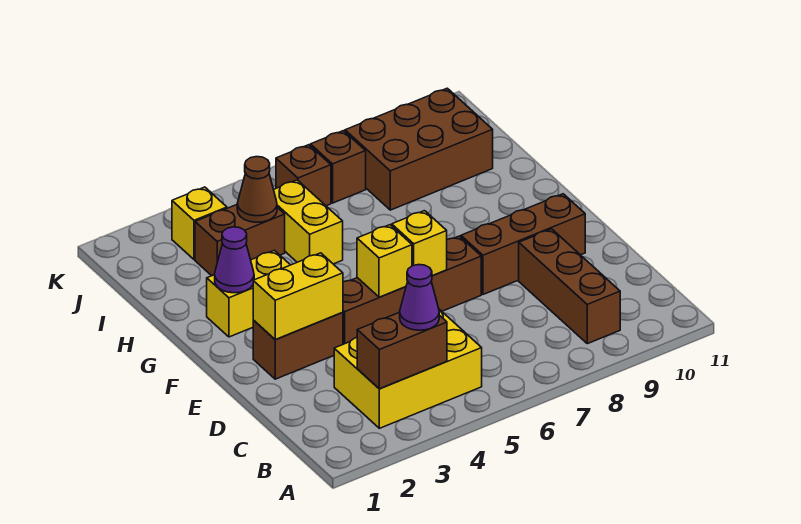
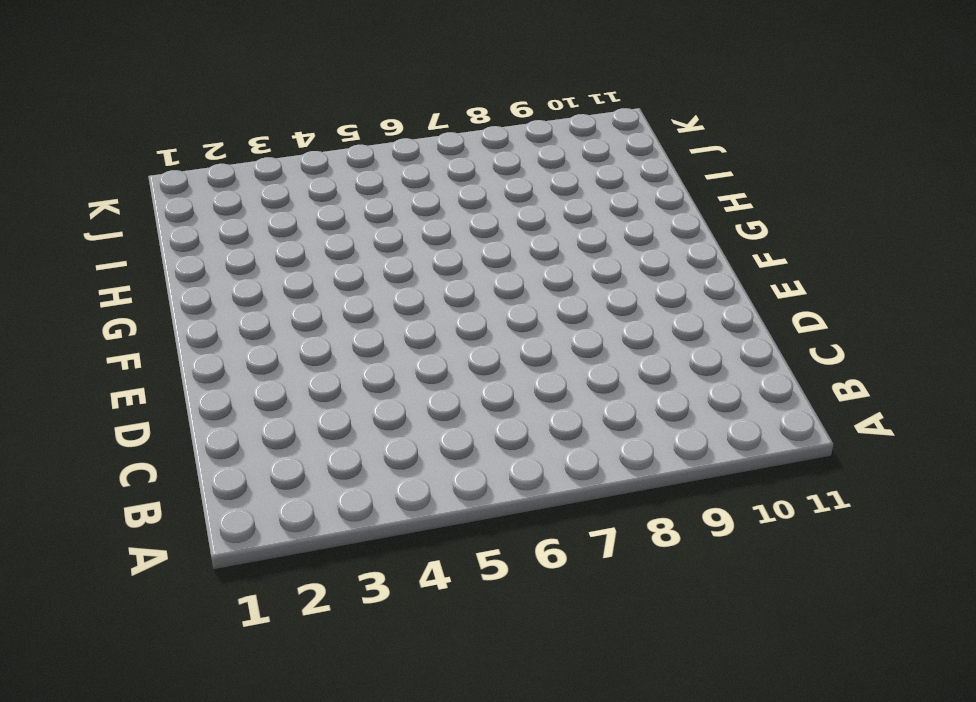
none -> yellow 2x3 brick [334,309,482,428]
none -> brown 1x3 brick [519,229,620,344]
none -> brown 1x2 brick [253,312,343,379]

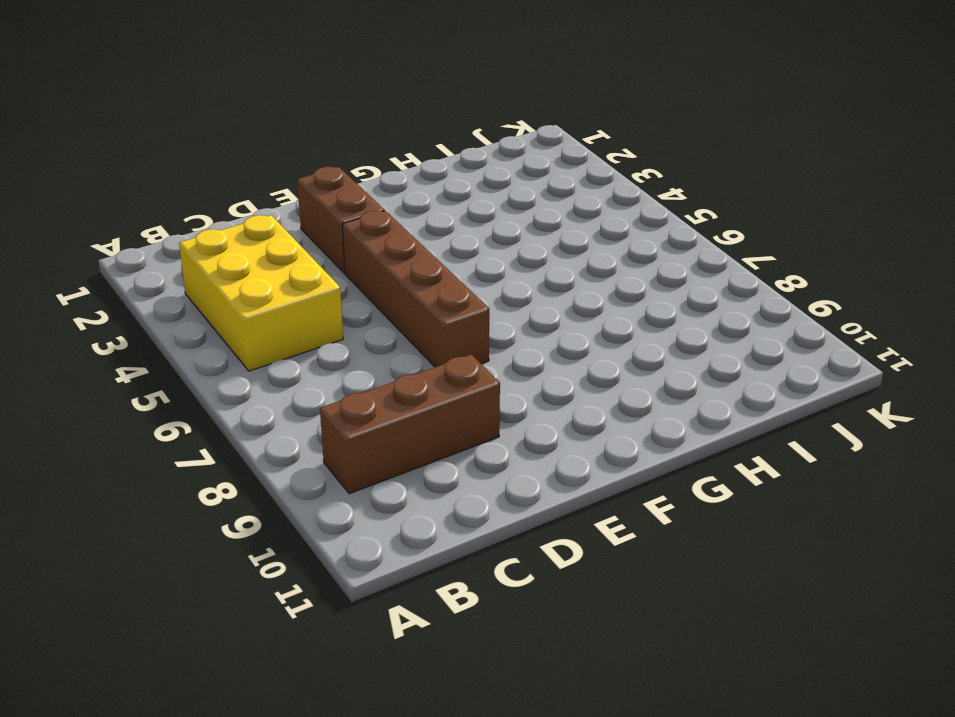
none -> brown 1x3 brick [461,194,585,294]
none -> yellow 1x2 brick [207,250,290,337]
none -> yellow 1x2 brick [274,180,343,264]

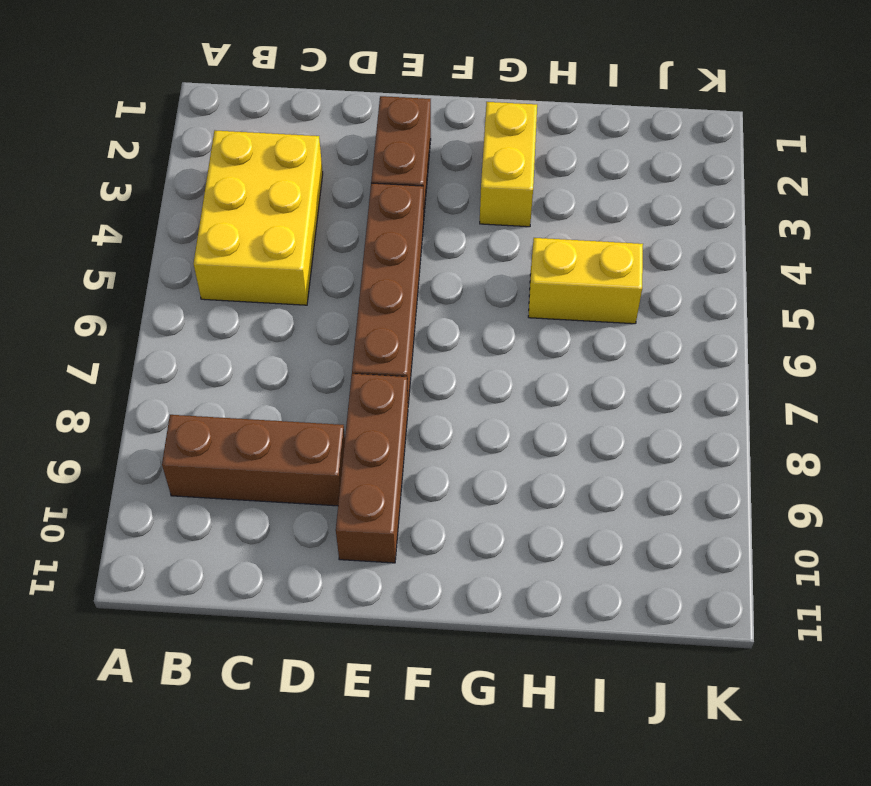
none -> brown 1x2 brick [195,205,285,276]
none -> brown 2x3 brick [345,88,493,210]
none -> yellow 1x1 brick [172,187,227,260]

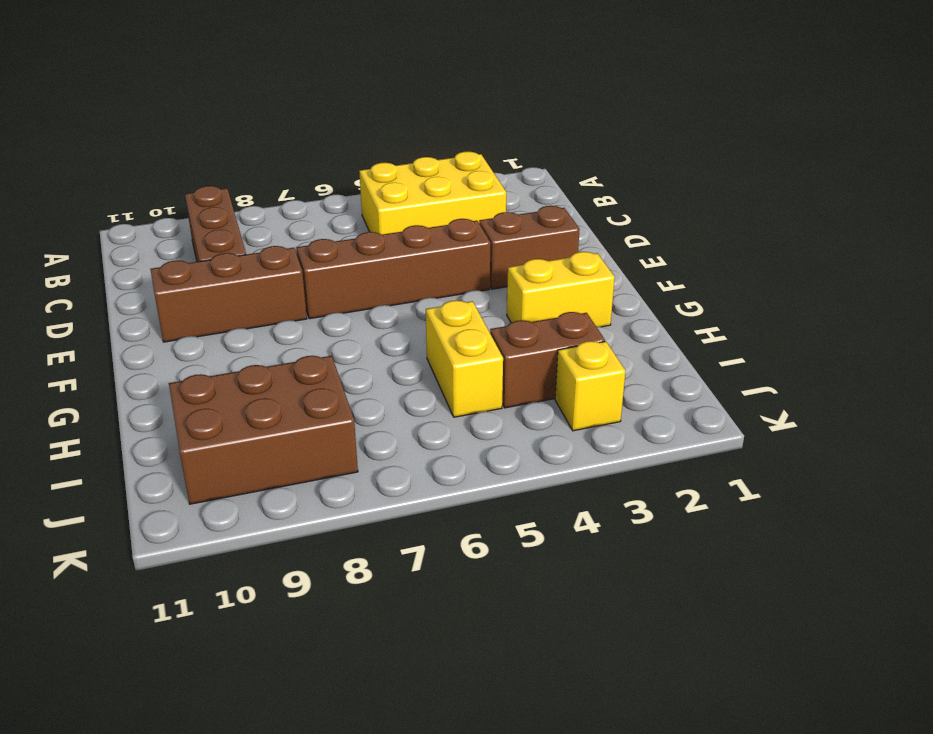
none -> brown 1x1 brick [276,145,331,206]
none -> brown 1x1 brick [310,131,366,203]
none -> brown 1x2 brick [357,312,447,389]

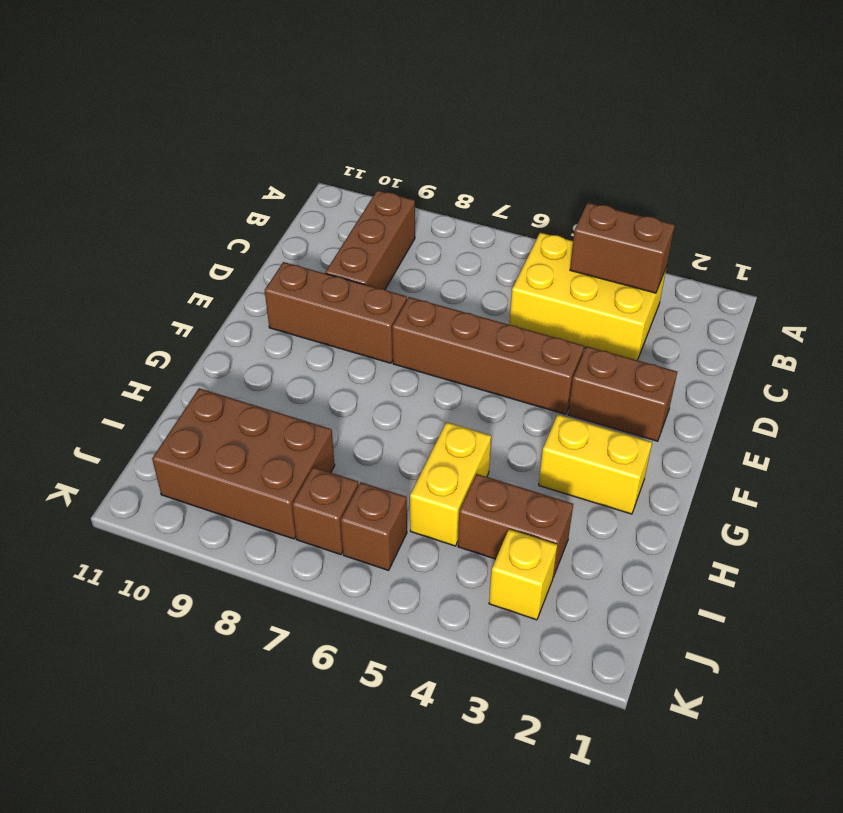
none -> yellow 1x2 brick [253,253,343,339]
none -> yellow 1x1 brick [357,225,412,297]
none -> yellow 1x1 brick [392,211,447,276]

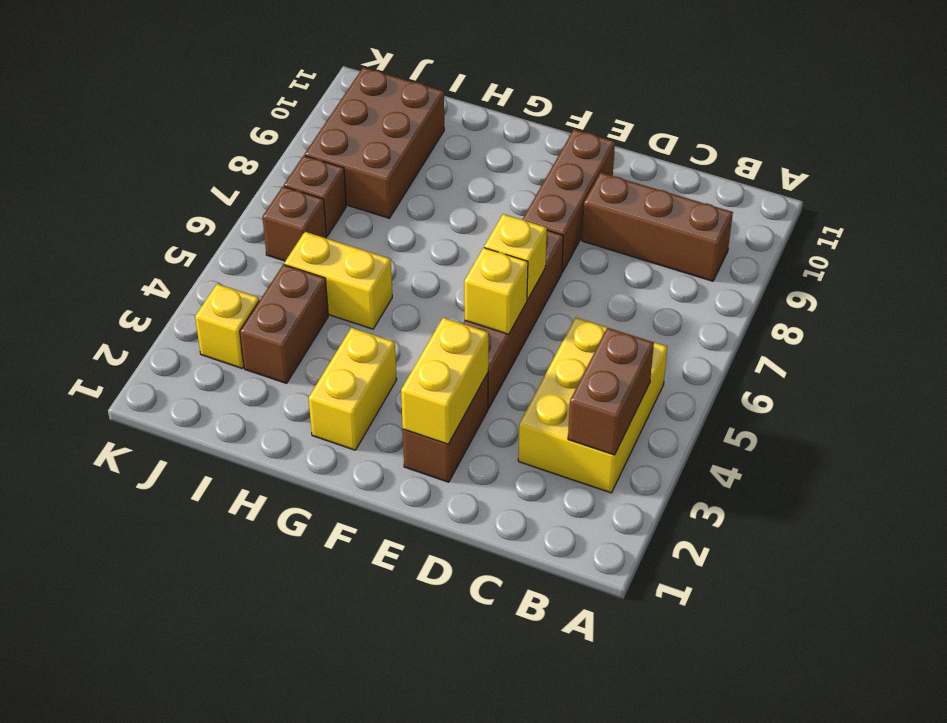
none -> purple 1x1 cone [215,227,254,293]
none -> brown 1x1 cone [237,157,277,222]
none -> purple 1x1 cone [400,265,439,330]

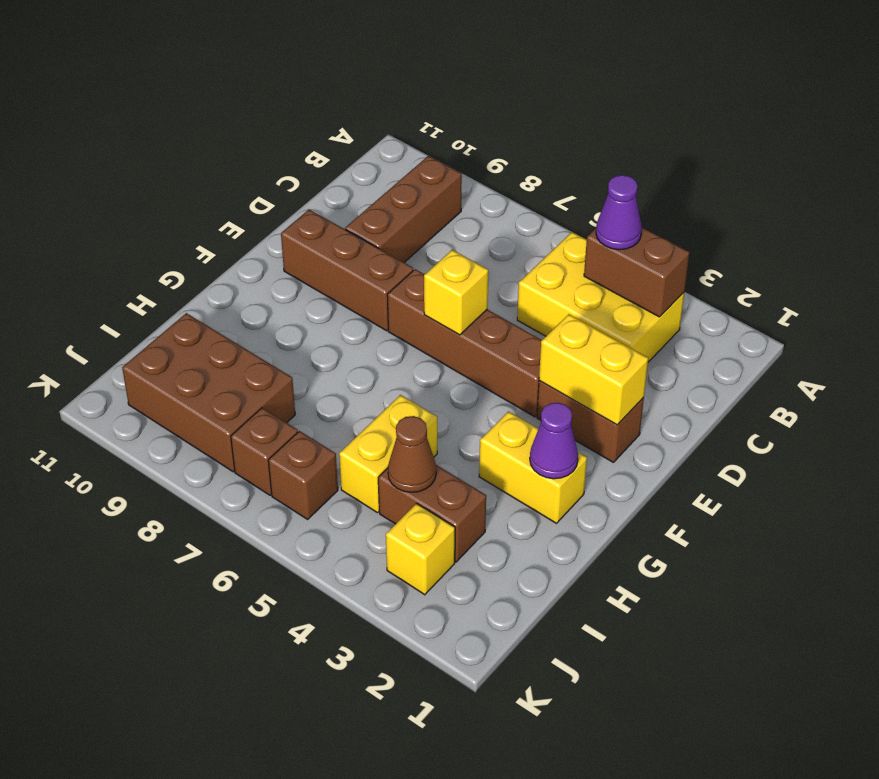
none -> yellow 1x1 brick [357,225,412,297]

